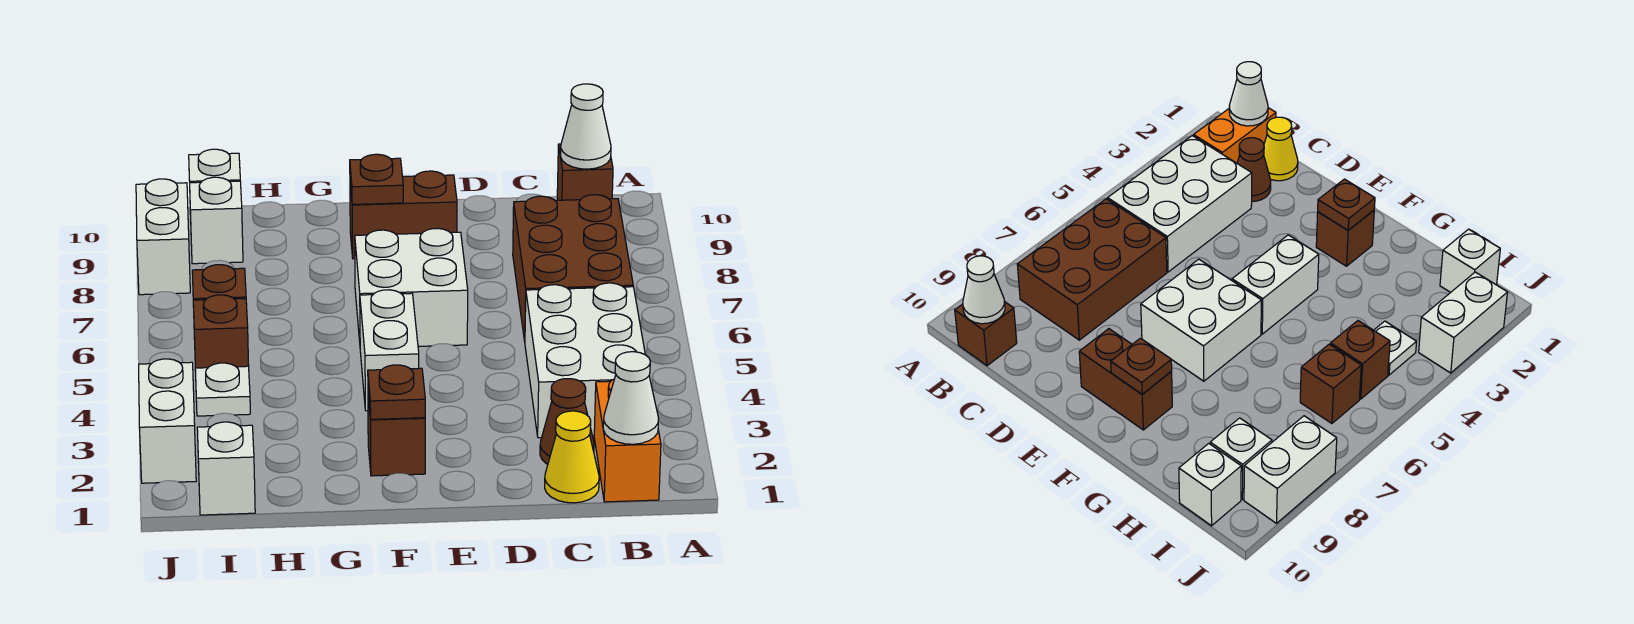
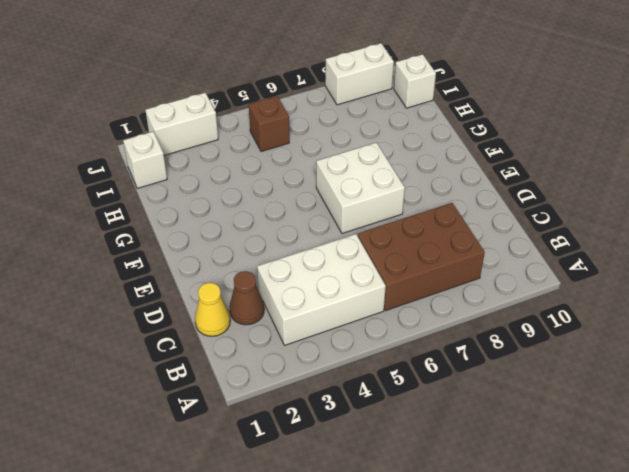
none -> orange 1x2 brick [594,379,661,502]
none -> brown 1x1 brick [557,144,613,200]
none -> brown 1x2 brick [350,171,457,259]

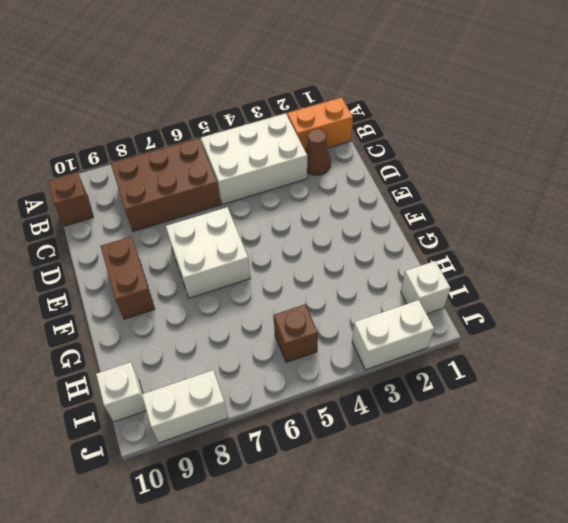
none -> yellow 1x1 cone [545,411,599,503]
none -> brown 1x1 brick [368,396,425,476]
none -> white 1x2 brick [360,290,419,411]

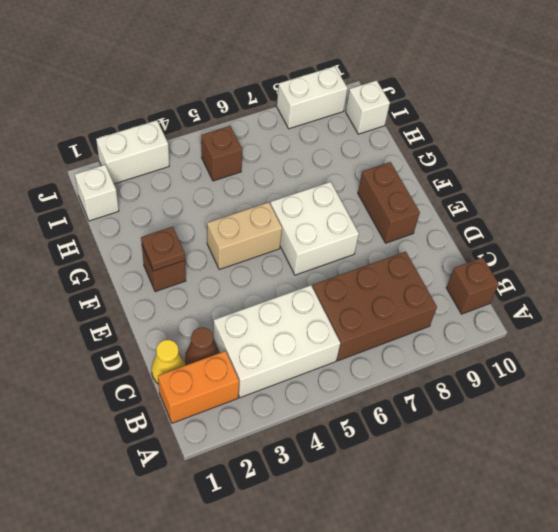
tan 1x2 brick [207,202,282,270] -> white 1x2 brick [360,290,419,411]
none -> white 1x1 plate [195,363,250,416]
none -> brown 1x1 brick [192,265,246,307]
none -> white 1x1 brick [190,177,243,264]

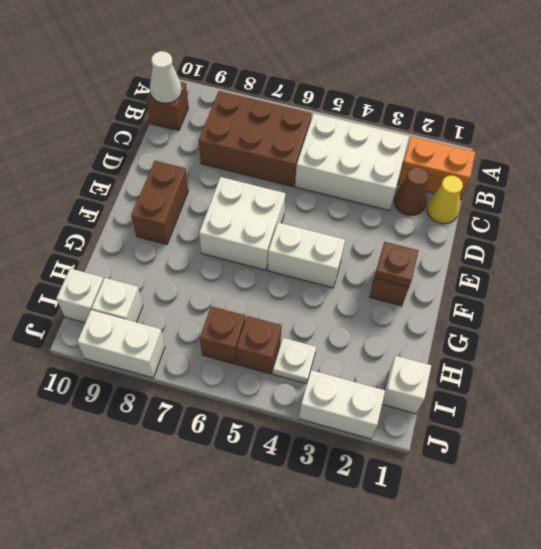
none -> white 1x1 cone [603,352,659,444]
none -> brown 1x1 plate [350,154,403,205]

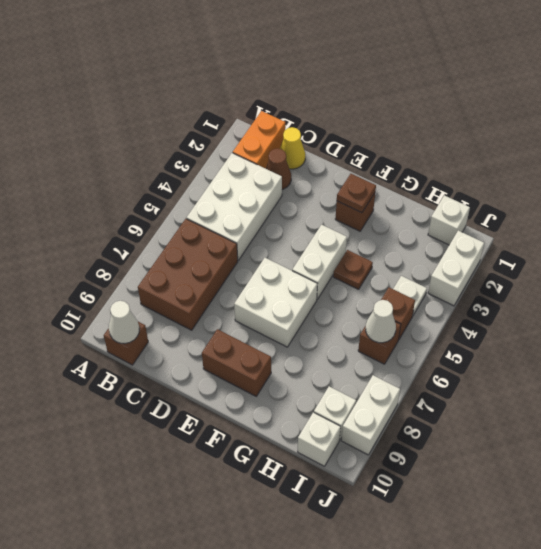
brown 1x1 plate [333,250,373,289] -> brown 1x1 plate moved to [350,154,403,205]
white 1x1 cone [366,300,396,343] -> white 1x1 cone moved to [603,352,659,444]

